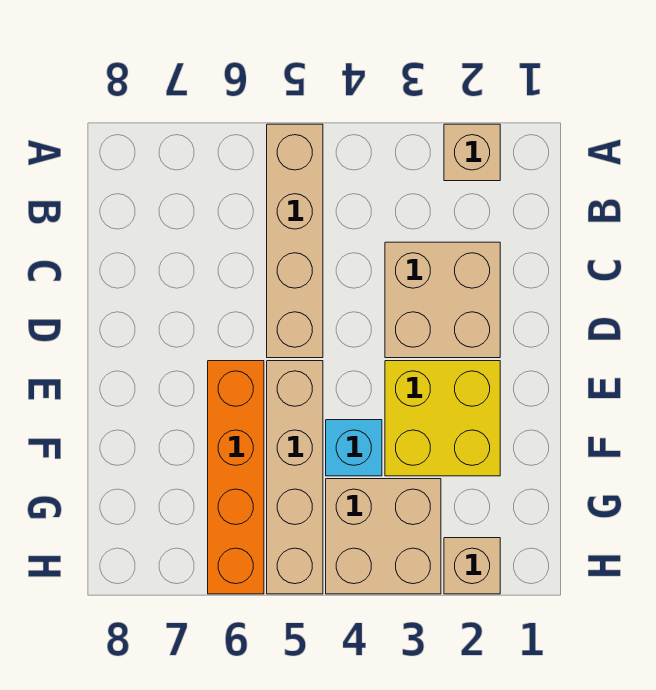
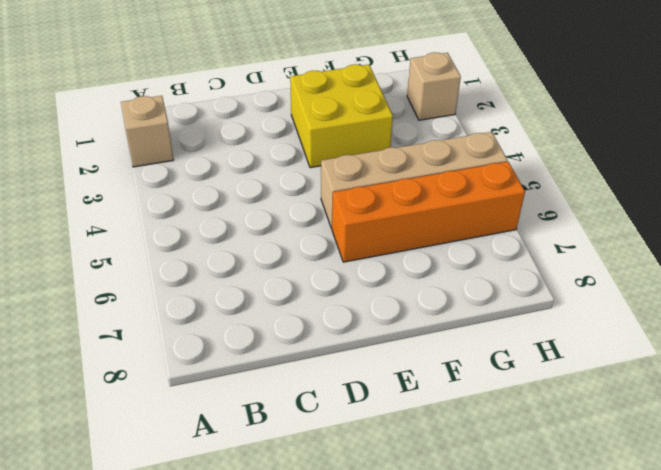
none -> tan 1x4 brick [267,124,323,358]
none -> tan 2x2 brick [385,242,500,358]

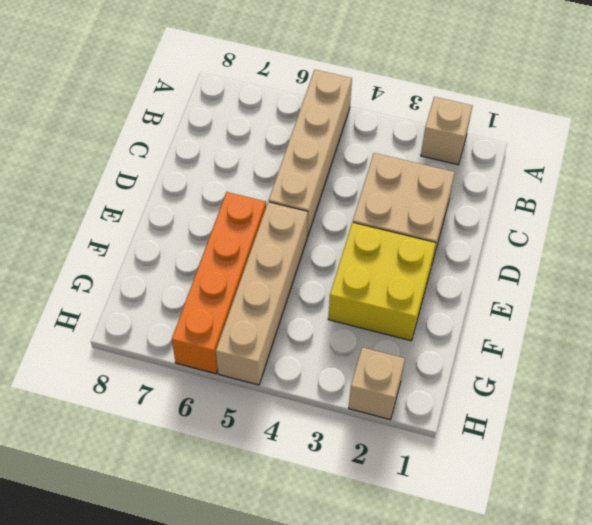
none -> cyan 1x1 brick [326,420,382,476]
none -> tan 2x2 brick [326,479,441,594]

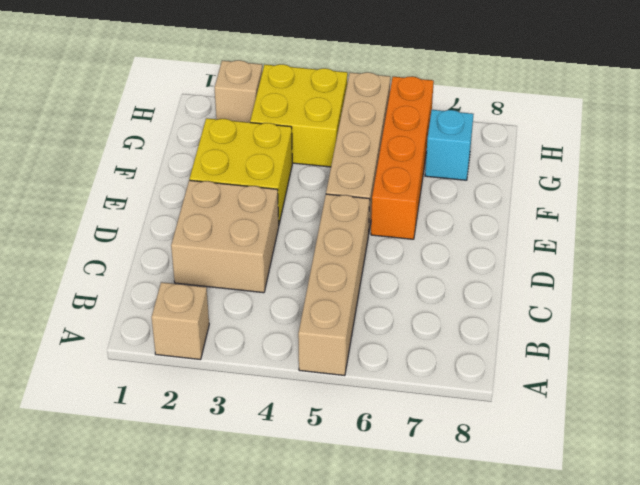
yellow 2x2 brick [250,64,348,167] -> tan 2x2 brick [326,479,441,594]
cyan 1x1 brick [425,110,473,180] -> cyan 1x1 brick moved to [326,420,382,476]

